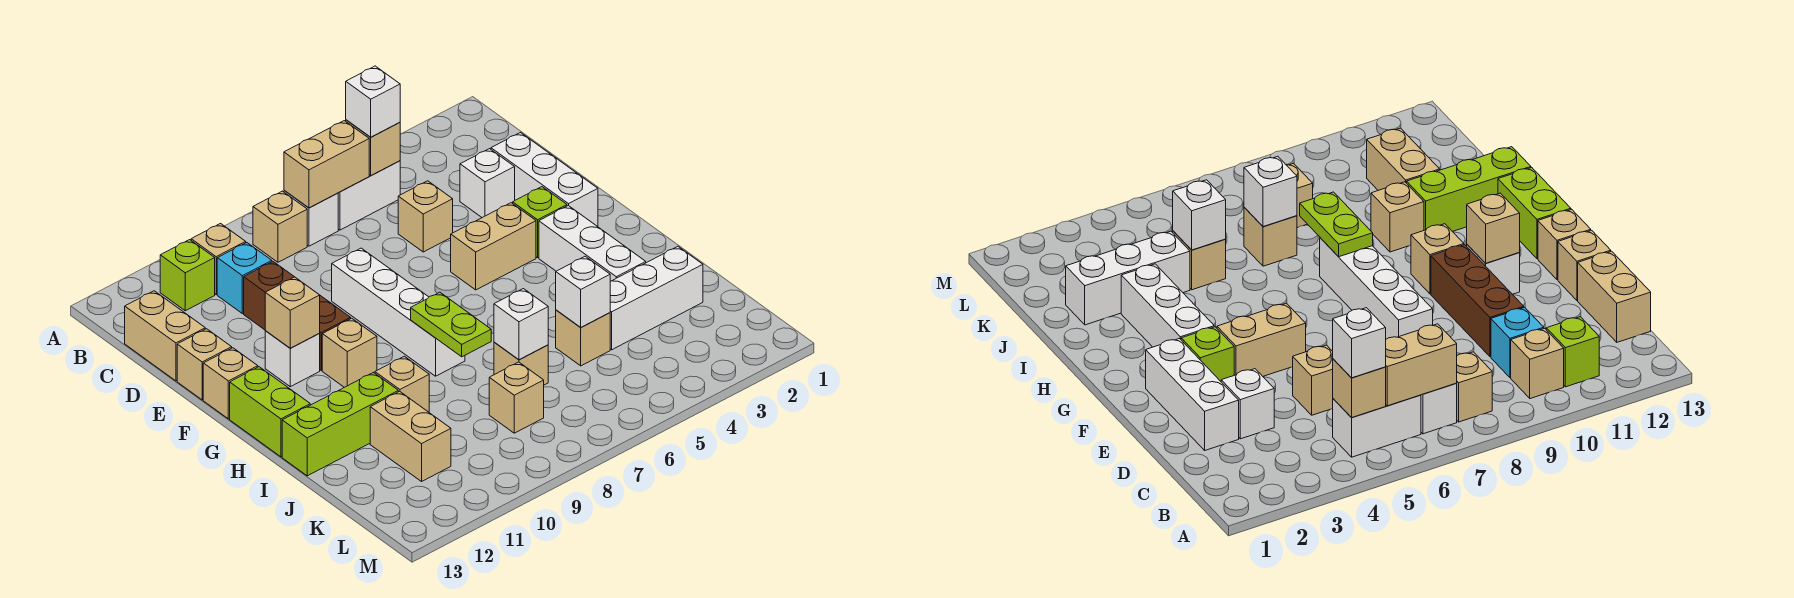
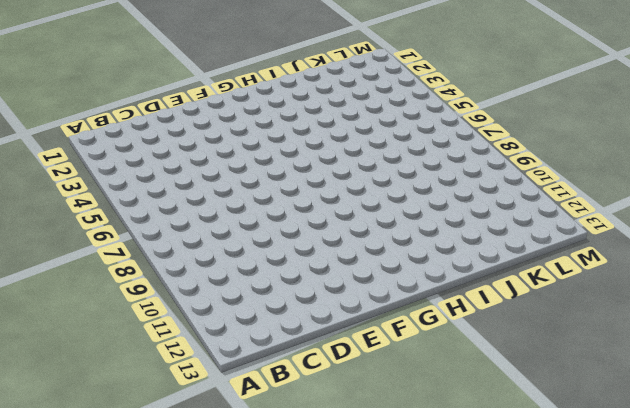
none -> white 1x2 brick [338,161,400,230]
none -> white 1x1 brick [284,190,338,246]
none -> tan 1x1 brick [253,191,307,262]
none -> tan 1x1 brick [191,224,246,294]

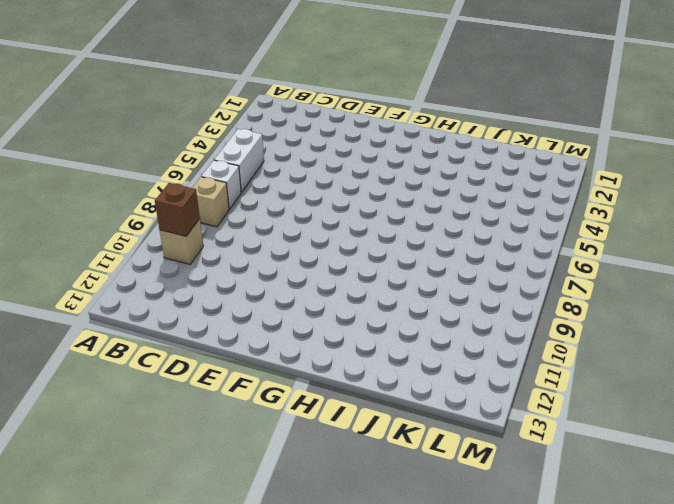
brown 1x1 brick [155,183,200,236] -> none
none -> lime 1x1 brick [160,240,215,311]
none -> cyan 1x1 brick [217,243,272,314]
none -> tan 1x2 brick [125,291,205,381]
none -> white 1x3 brick [491,133,598,227]

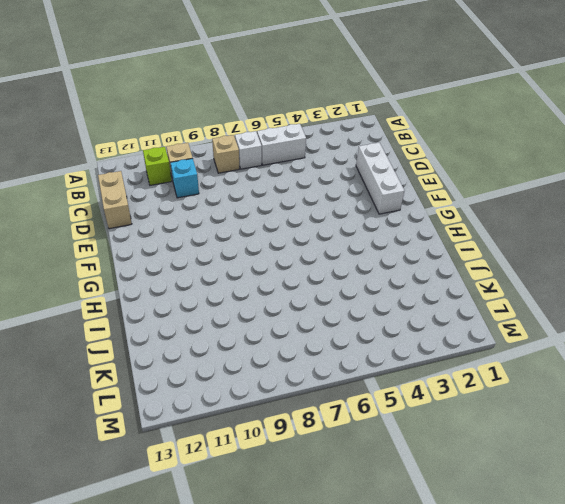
none -> white 1x1 brick [460,149,515,218]
none -> tan 1x1 brick [398,181,453,252]
none -> brown 1x3 brick [244,262,351,370]
none -> white 1x4 brick [332,248,465,376]

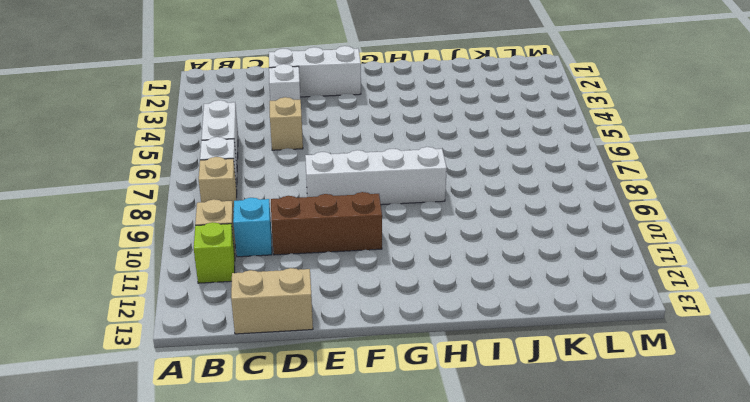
none -> tan 1x1 brick [177,329,232,400]
none -> lime 1x1 brick [513,187,567,258]
none -> tan 1x2 brick [451,203,536,290]
none -> white 1x1 brick [265,331,320,387]

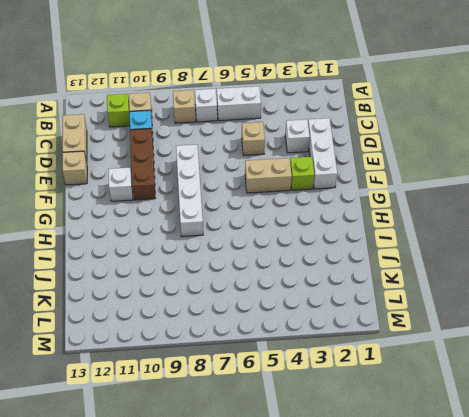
none -> tan 1x1 brick [203,348,258,419]
none -> white 1x3 brick [539,206,646,281]
none -> tan 1x1 brick [322,318,377,387]
none -> lime 1x2 brick [230,367,310,457]

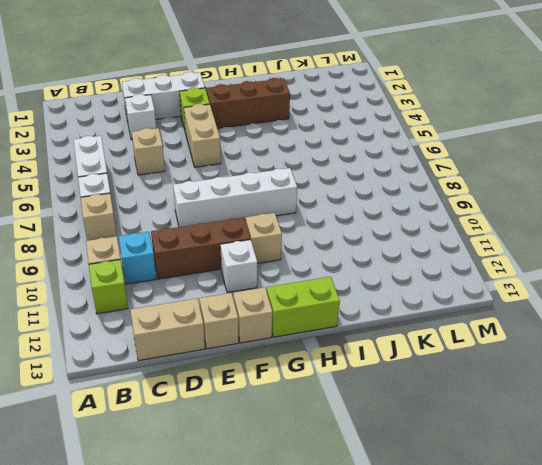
brown 1x3 brick [206,78,290,128] -> white 1x3 brick [539,206,646,281]
none -> tan 1x1 brick [375,356,429,412]
none -> lime 1x3 brick [282,373,398,476]
none -> white 1x3 brick [610,247,703,350]
none -> tan 1x1 brick [556,310,610,366]

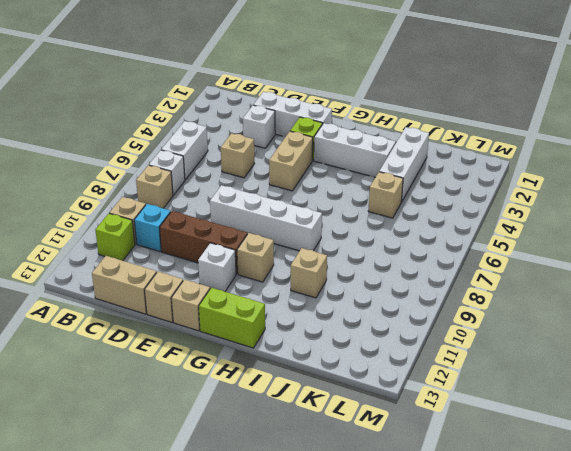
none -> lime 1x3 brick [282,373,398,476]
none -> tan 1x1 brick [494,342,548,385]
none -> tan 1x2 brick [370,391,451,481]
none -> tan 1x1 brick [489,362,544,433]

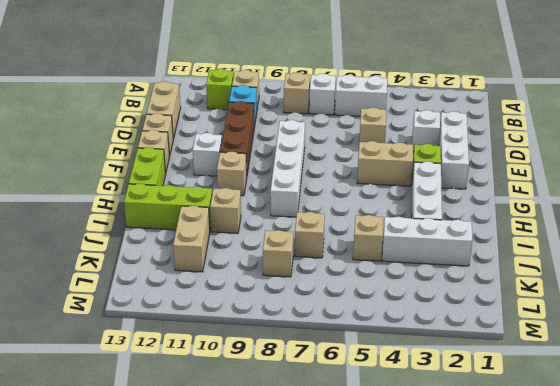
none -> tan 1x1 brick [346,120,400,176]
none -> tan 1x2 brick [284,121,369,208]
none -> tan 1x1 brick [265,277,320,348]
none -> lime 1x2 plate [411,292,491,357]

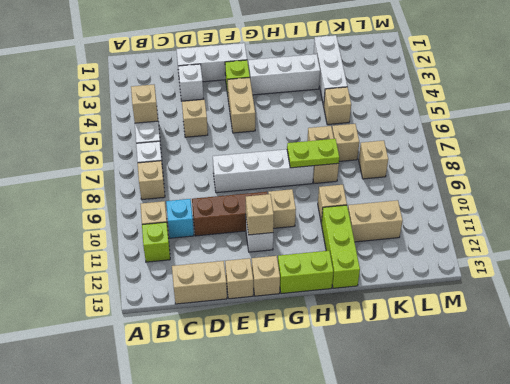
tan 1x2 brick [307,126,339,183] -> tan 1x2 brick moved to [284,121,369,208]
none -> white 1x1 brick [556,256,610,327]
none -> white 1x1 brick [494,289,548,360]
none -> white 1x1 brick [346,66,400,137]

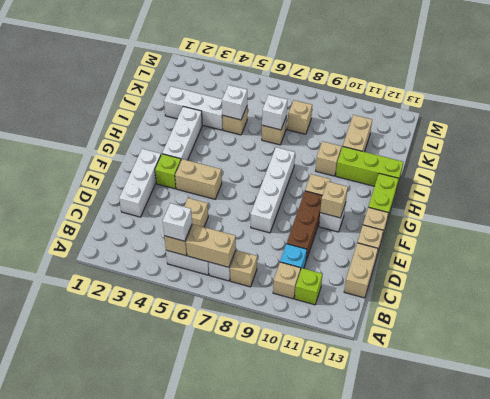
none -> white 1x1 brick [460,149,515,218]
none -> lime 1x2 plate [411,292,491,357]

